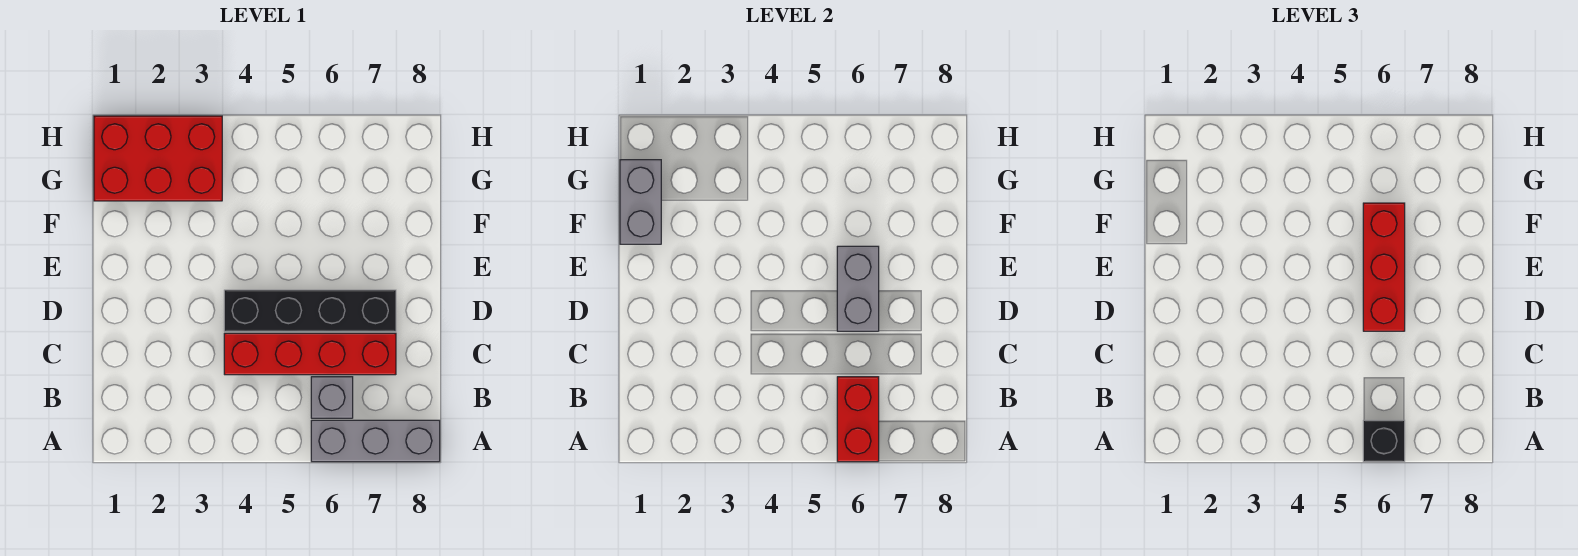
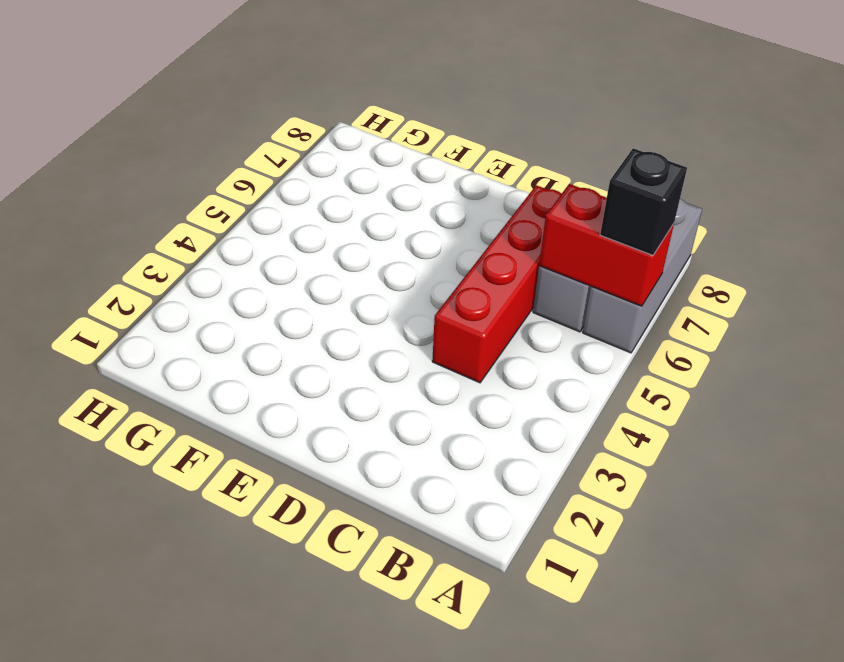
none -> black 1x4 brick [224,290,396,331]
none -> red 2x3 brick [94,116,222,201]

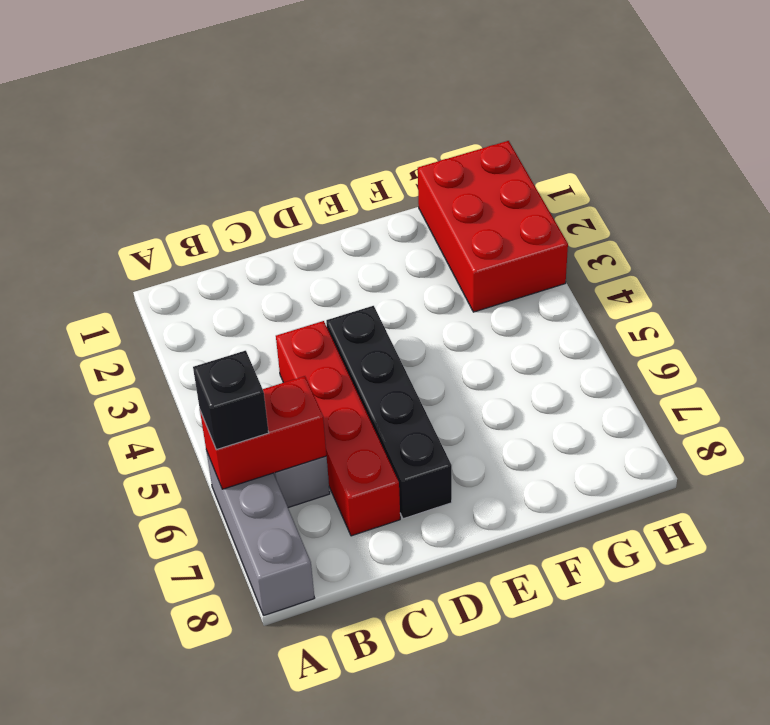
none -> grey 1x2 brick [837,246,879,331]
none -> grey 1x2 brick [620,160,661,244]

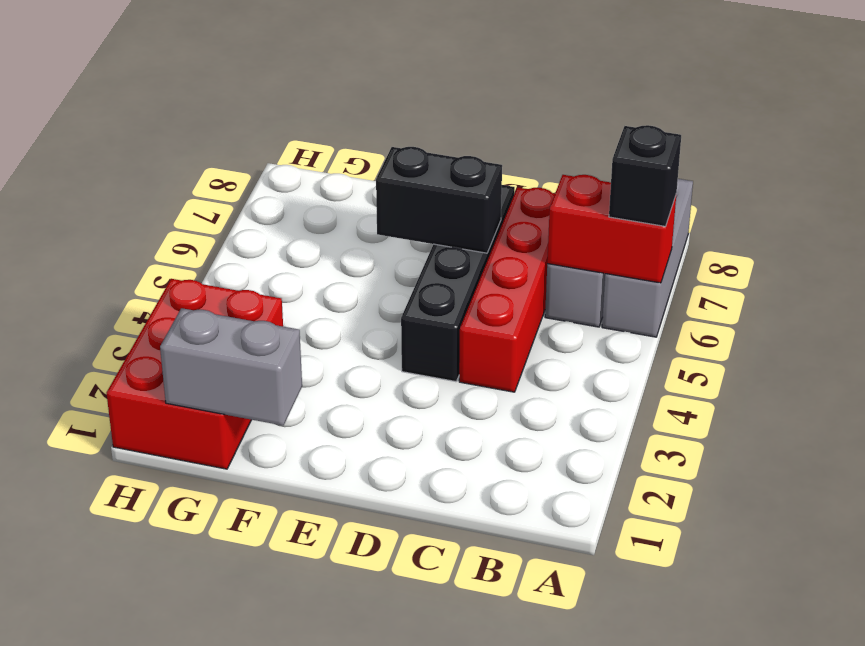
black 1x2 brick [376,147,502,253] -> grey 1x2 brick [837,246,879,331]
none -> red 1x3 brick [1363,203,1405,331]

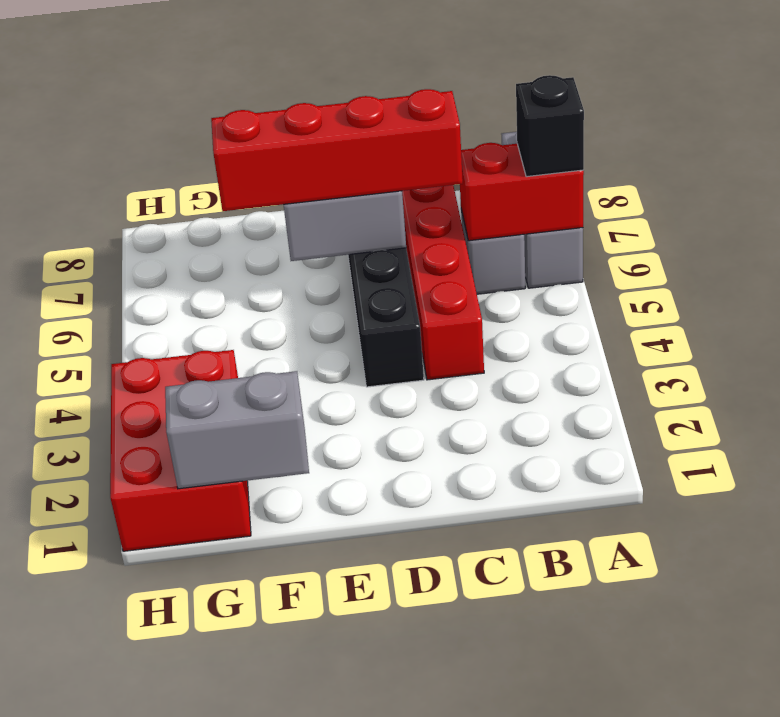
red 1x4 brick [211,89,463,211] -> red 1x3 brick [1363,203,1405,331]

